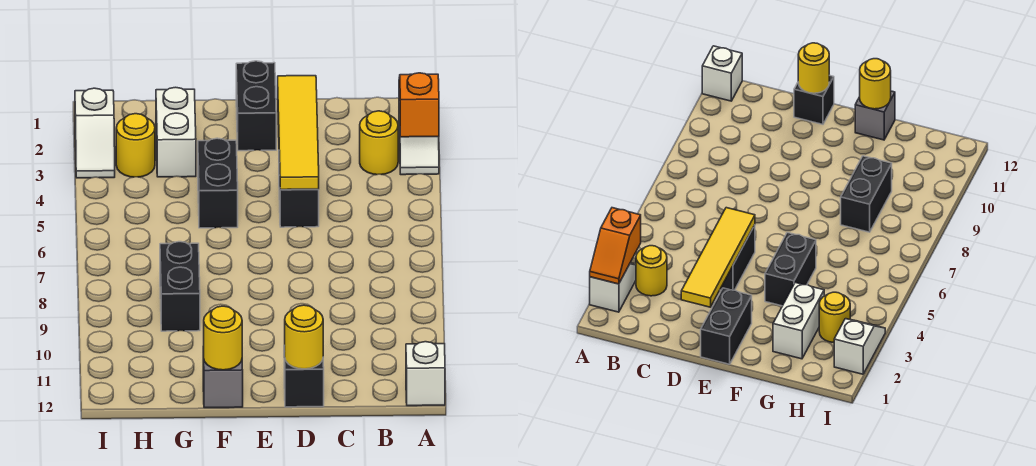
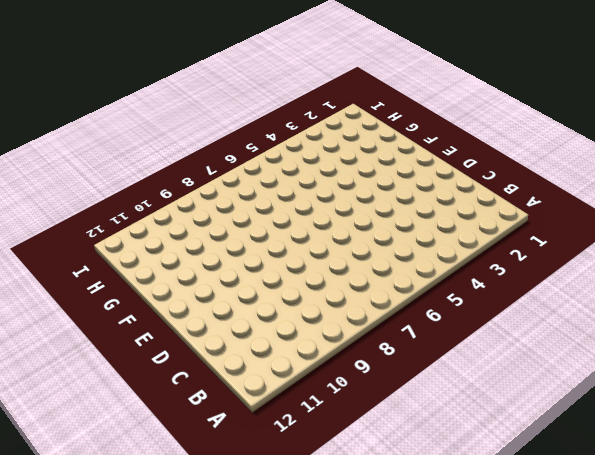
none -> white 1x2 slope [399,101,439,175]
none -> white 1x1 brick [406,342,445,406]
none -> yellow 1x1 round brick [360,111,398,175]

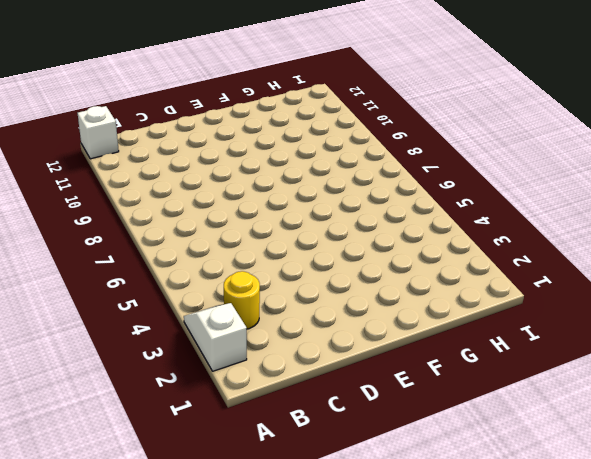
none -> black 1x2 brick [279,162,319,227]
none -> black 1x1 brick [284,346,324,407]
none -> black 1x2 brick [236,61,276,151]

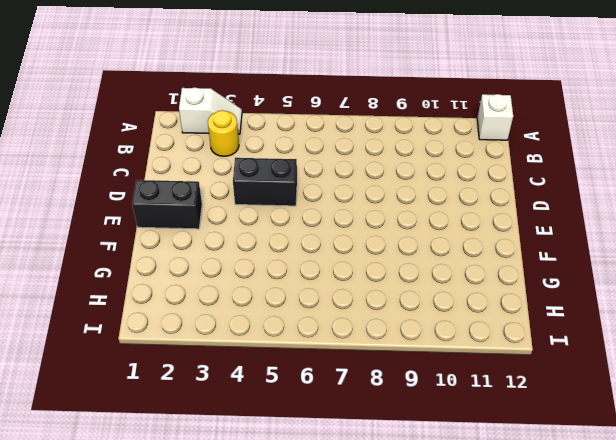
none -> black 1x1 brick [284,346,324,407]
none -> black 1x2 brick [198,138,238,228]
none -> grey 1x1 brick [203,346,243,408]

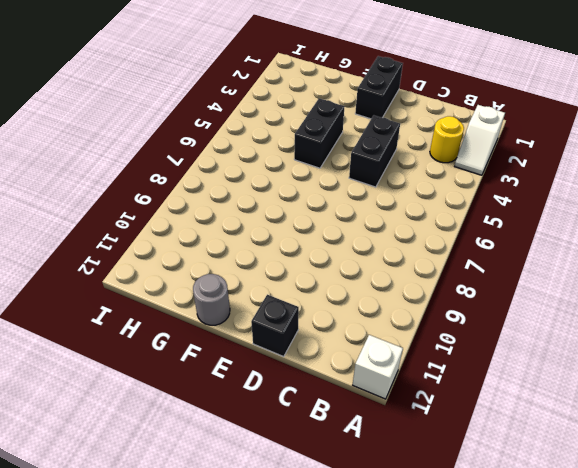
grey 1x1 round brick [193,274,230,325] -> grey 1x1 brick [203,346,243,408]
none -> white 1x2 brick [156,87,196,177]
none -> black 1x2 brick [160,242,200,331]
none -> yellow 1x1 round brick [116,114,155,177]

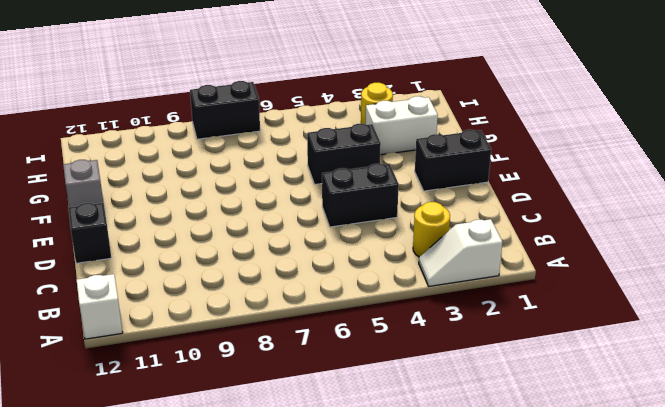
black 1x2 brick [190,81,260,139] -> black 1x2 brick moved to [160,242,200,331]
none -> white 1x2 slope [75,88,115,178]
none -> orange 1x2 slope [399,73,439,137]
none -> yellow 1x4 tile [278,76,319,190]

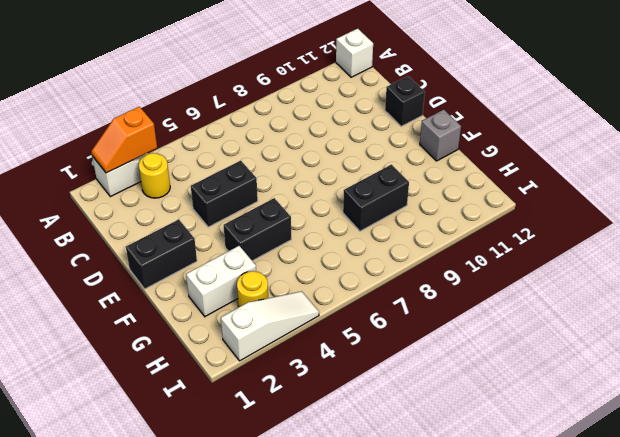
white 1x3 slope [221,291,319,361] -> white 1x2 slope [75,88,115,178]
none -> yellow 1x4 tile [278,76,319,190]
none -> yellow 1x1 round brick [284,305,323,369]
none -> yellow 1x1 round brick [203,306,242,370]

